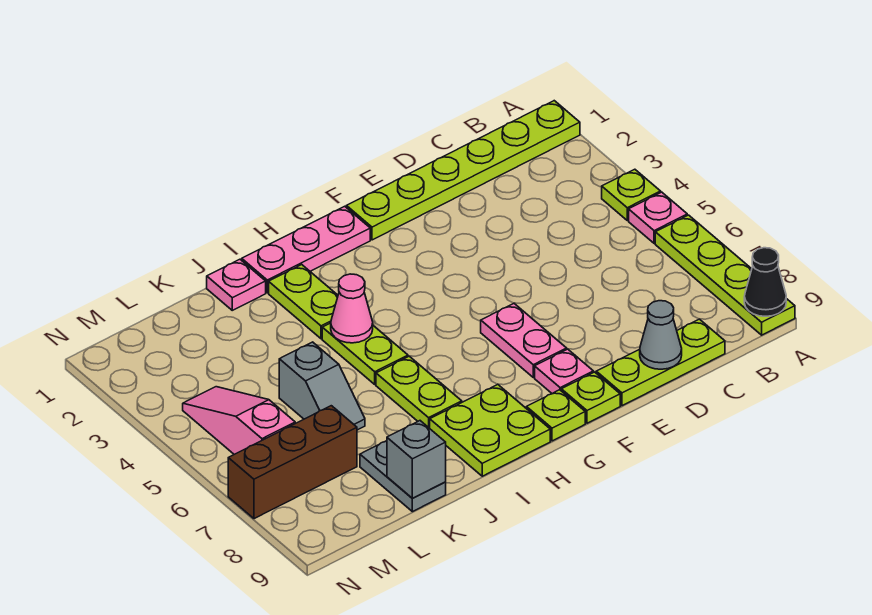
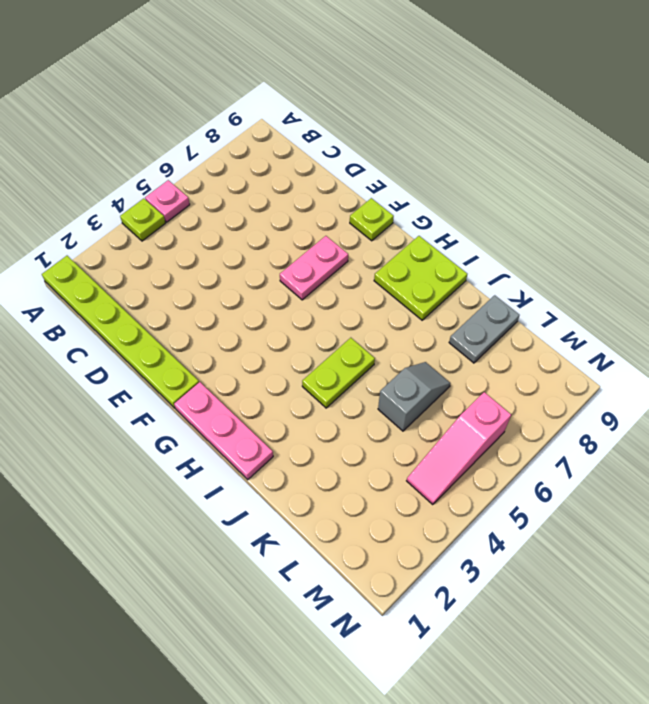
none -> lime 1x4 plate [655,215,795,335]
none -> lime 1x3 plate [596,319,725,406]
none -> pink 1x1 plate [535,349,593,394]

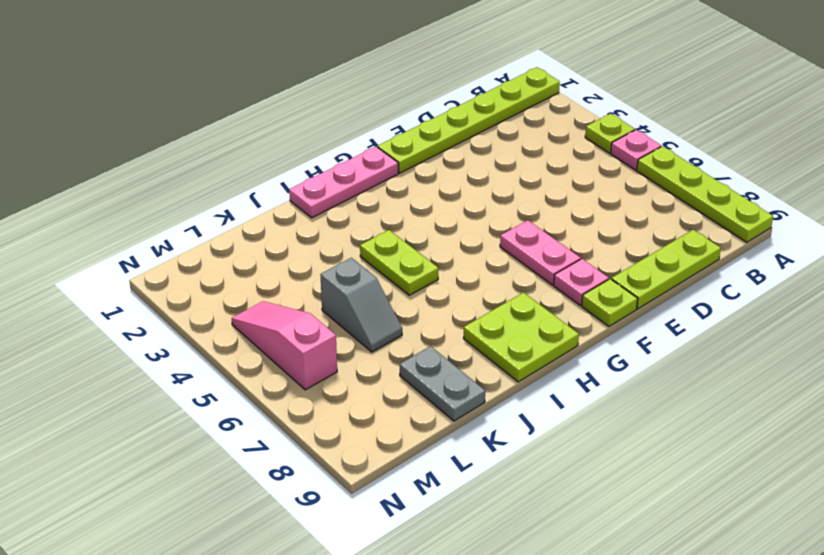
none -> lime 1x1 plate [527,390,585,441]
none -> lime 1x2 plate [269,265,338,339]
none -> lime 1x2 plate [376,356,462,428]

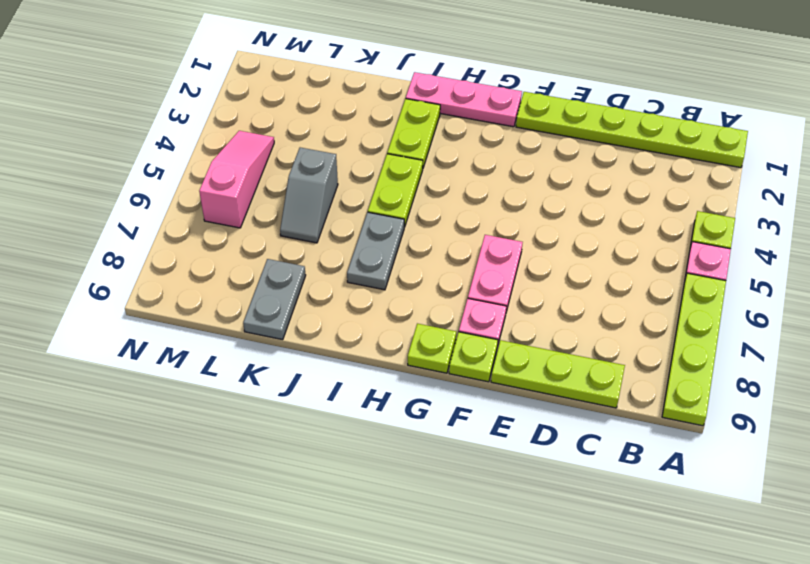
grey 1x2 plate [347,212,404,290] -> lime 1x2 plate [376,356,462,428]
none -> lime 2x2 plate [430,385,550,476]
none -> pink 1x1 plate [207,259,266,310]
none -> brown 1x3 brick [228,406,357,519]

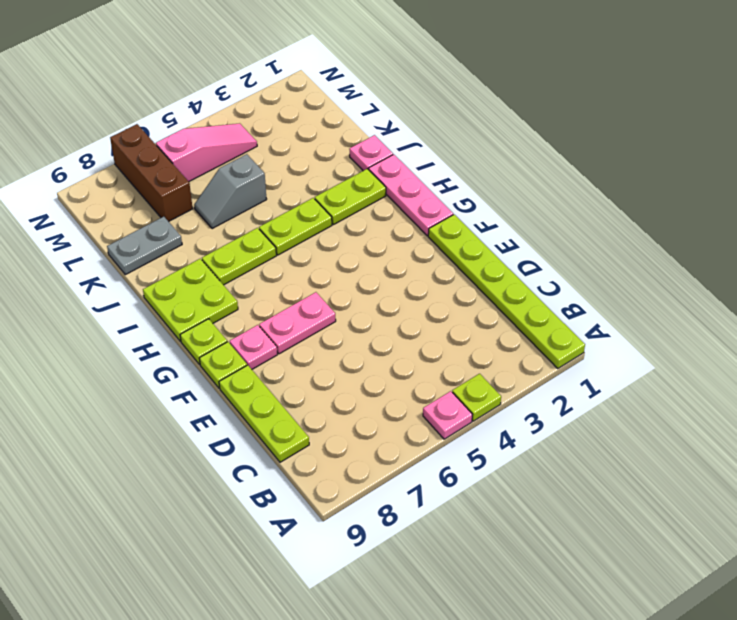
none -> lime 1x4 plate [655,215,795,335]
none -> black 1x1 cone [744,248,786,316]
none -> grey 1x1 cone [640,301,682,369]

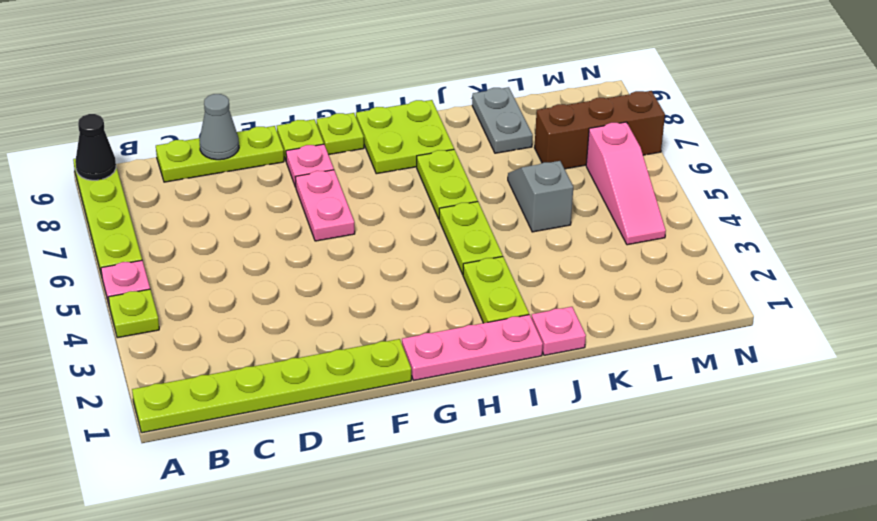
none -> pink 1x1 cone [331,274,373,343]
none -> grey 1x1 brick [387,421,446,498]

